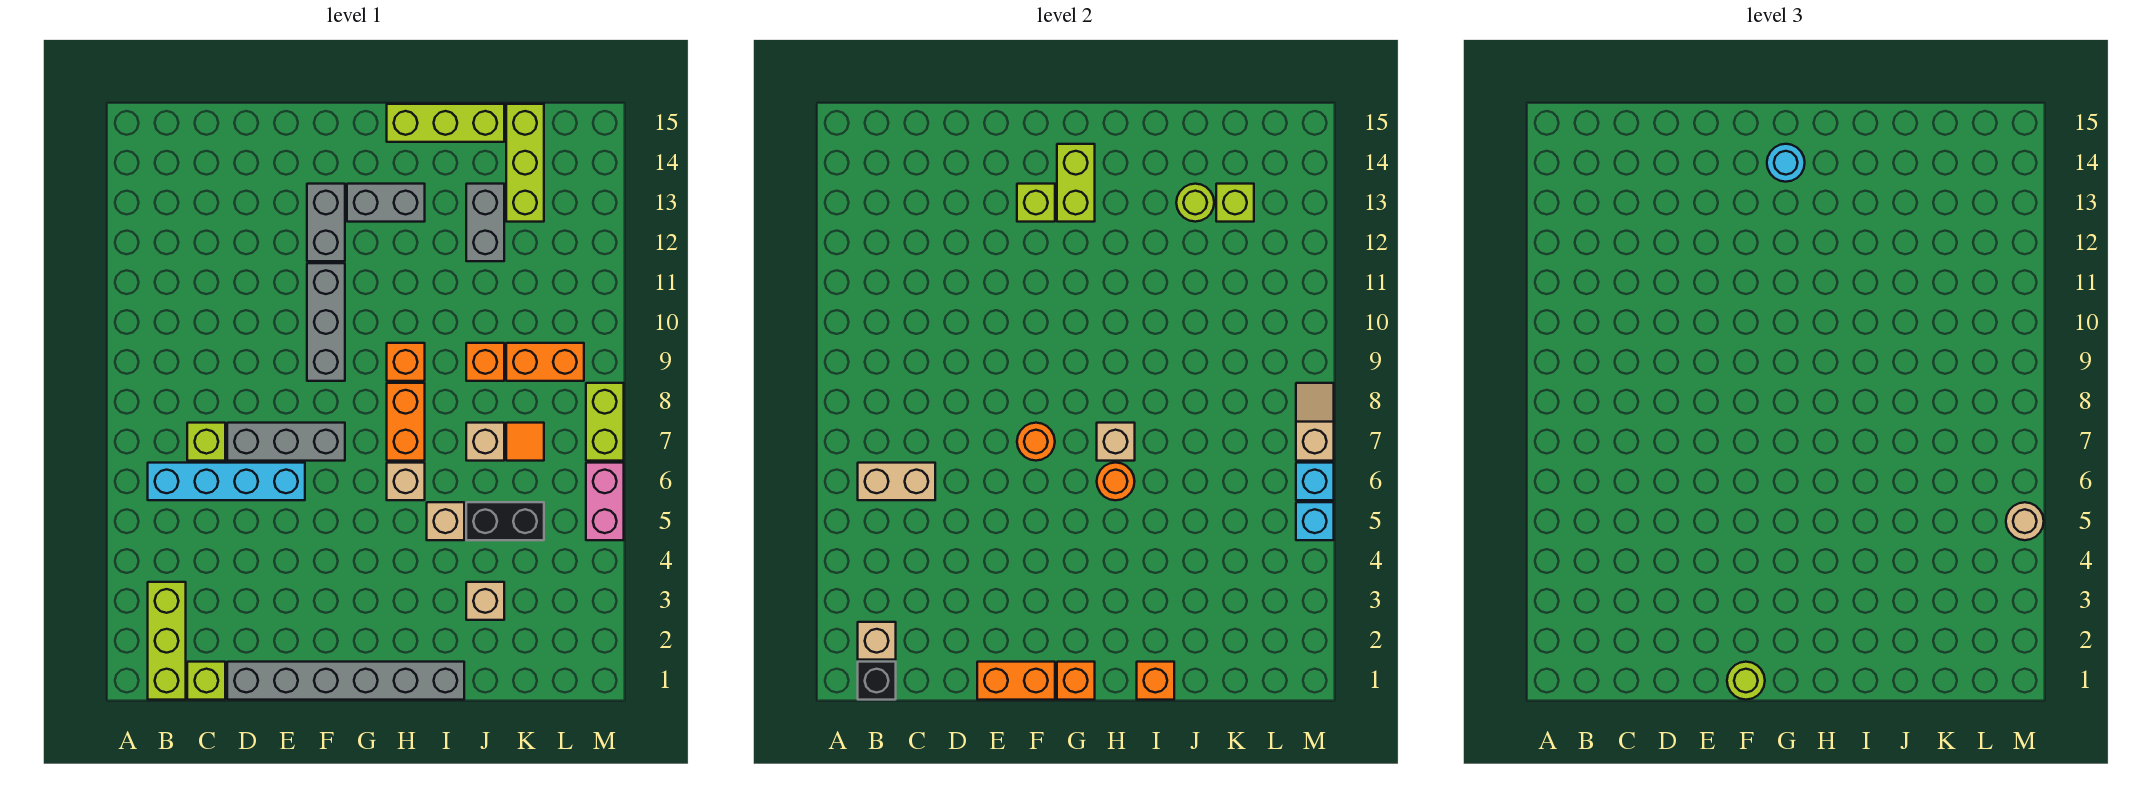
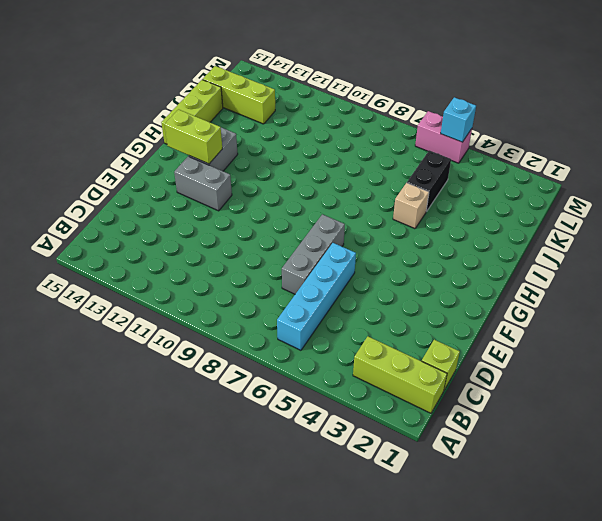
none -> lime 1x1 brick [187,423,225,461]
none -> grey 1x6 brick [227,662,464,700]
none -> grey 1x3 brick [307,263,345,381]
none -> tan 1x1 brick [387,463,425,500]

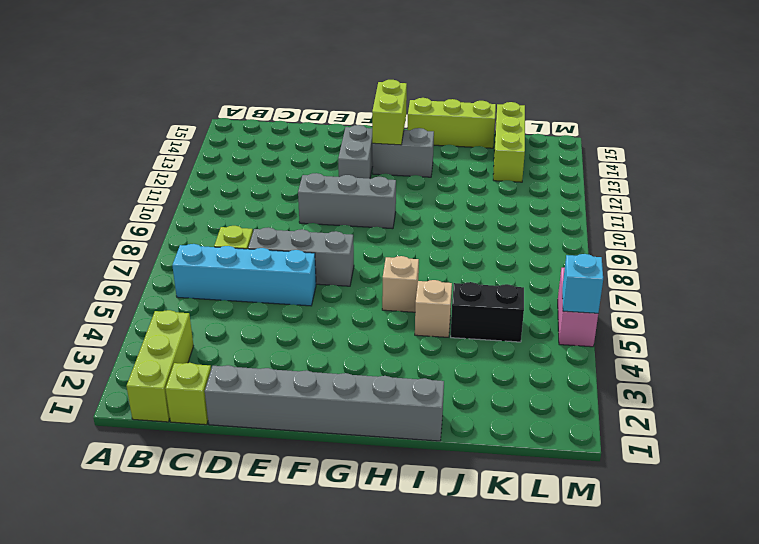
grey 1x3 brick [298,173,396,229] -> grey 1x3 brick turned to [307,263,345,381]
none -> orange 1x2 brick [387,383,425,461]
none -> orange 1x1 brick [387,343,425,381]
none -> tan 1x1 brick [466,582,504,620]
none -> tan 1x1 brick [466,423,504,461]

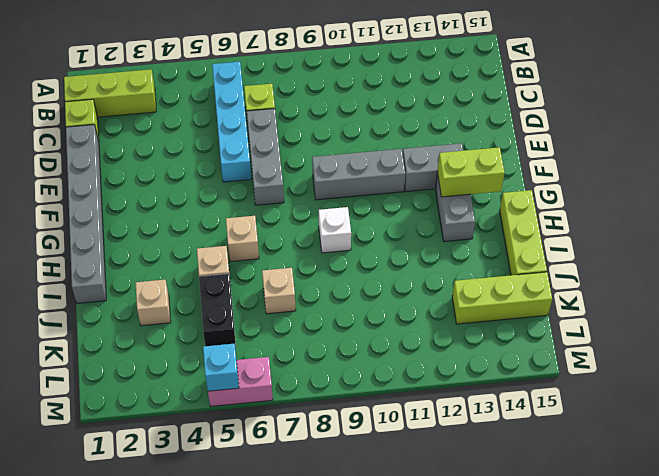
white 1x1 brick [319,207,351,253] -> orange 1x1 brick [387,343,425,381]
none -> orange 1x2 brick [387,383,425,461]
none -> orange 1x1 brick [466,343,504,381]
none -> grey 1x2 brick [466,184,504,261]
none -> orange 1x1 tile [506,423,544,461]

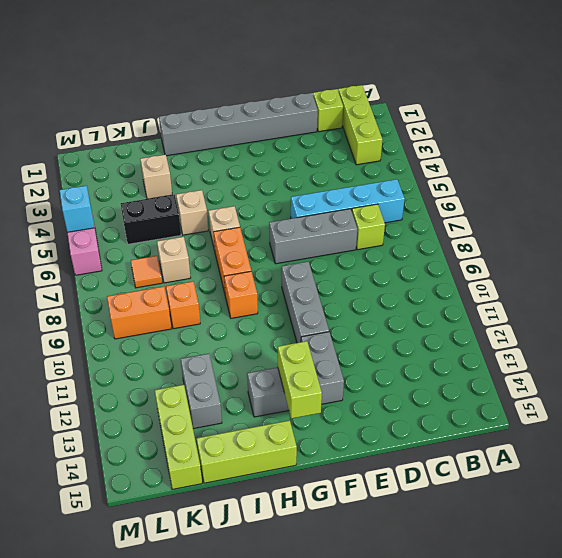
none -> lime 1x2 brick [586,383,624,461]
none -> black 1x1 brick [858,662,896,700]
none -> tan 1x1 brick [858,622,896,660]
none -> tan 1x2 brick [858,463,935,500]

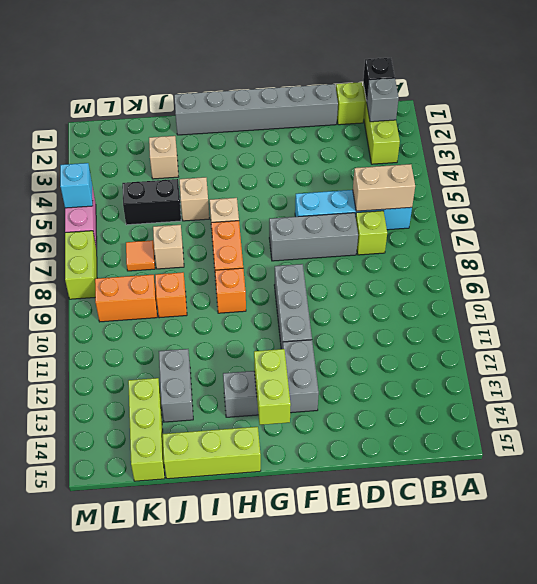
grey 1x1 brick [366,78,399,122] -> tan 1x1 brick [858,622,896,660]
none -> orange 1x2 brick [977,662,1055,700]
none -> orange 1x1 round brick [1017,423,1055,461]
none -> lime 1x1 brick [1017,184,1055,222]
none -> orange 1x1 brick [1057,662,1095,700]

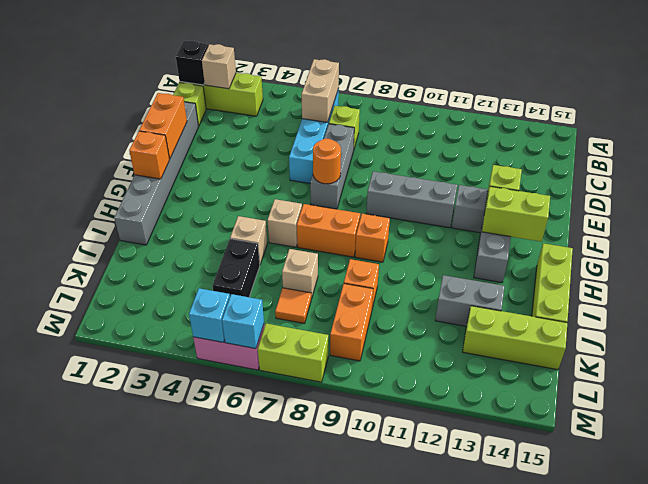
none -> tan 1x1 brick [466,582,504,620]
none -> orange 1x1 round brick [1097,463,1135,500]
none -> tan 1x1 brick [1097,423,1135,461]
none -> orange 1x1 brick [1137,662,1174,700]

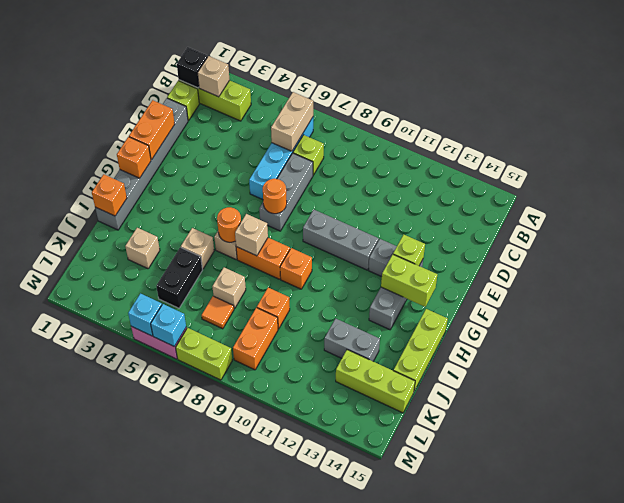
none -> lime 1x1 round brick [1176,184,1214,222]
none -> lime 1x1 brick [1216,184,1254,222]
none -> tan 1x2 slope [1296,383,1334,461]
none -> lime 1x1 round brick [1727,662,1765,700]

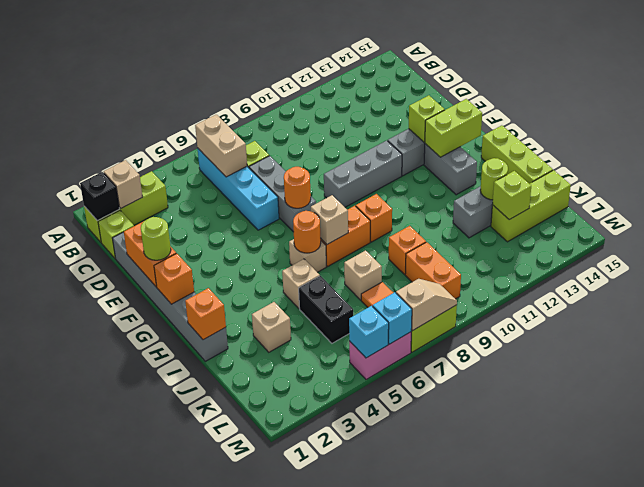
none -> cyan 1x1 round brick [1767,144,1805,182]
none -> tan 1x1 round brick [2006,502,2044,540]

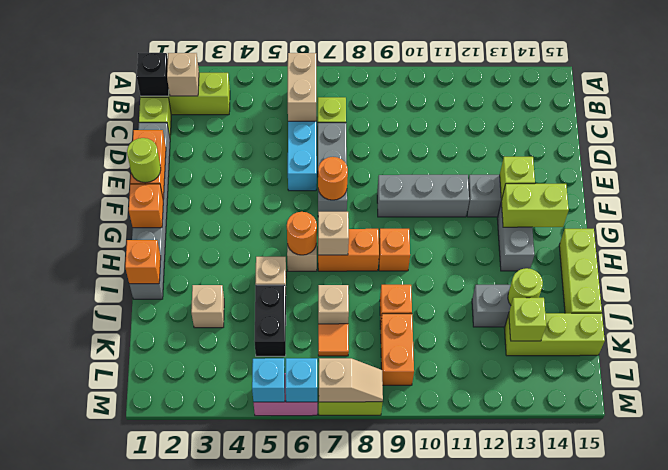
none -> cyan 1x1 round brick [1767,144,1805,182]
none -> tan 1x1 round brick [2006,502,2044,540]

